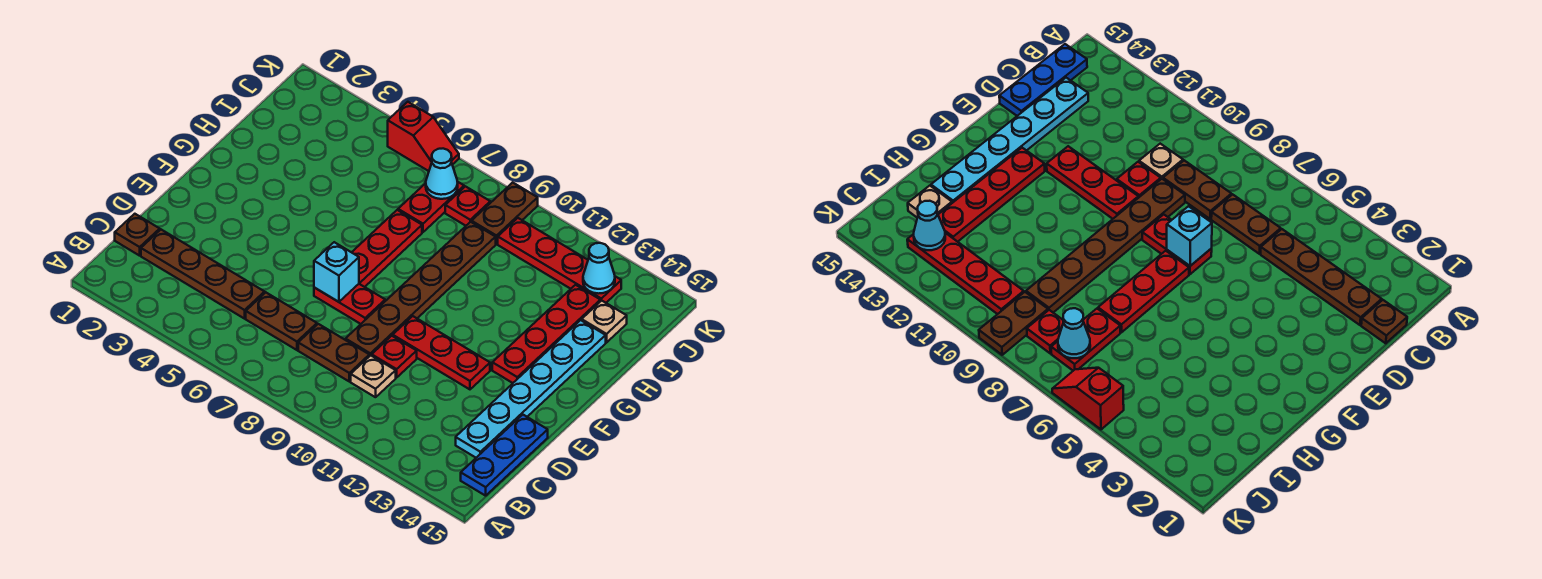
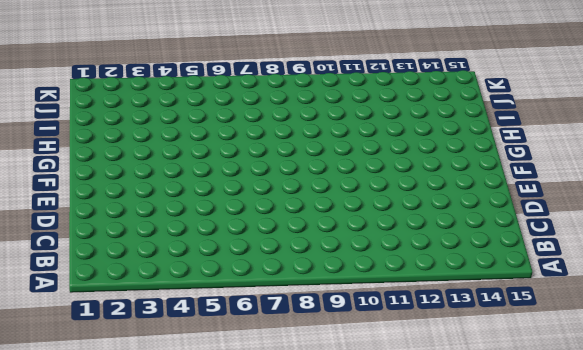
none -> blue 1x3 plate [461,415,548,496]
none -> brown 1x1 plate [115,214,160,256]
none -> brown 1x4 plate [141,230,265,319]

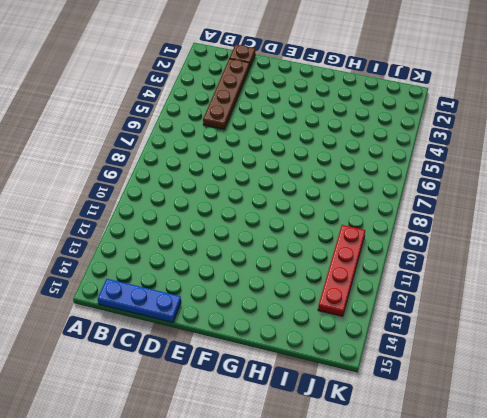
none -> brown 1x2 plate [246,293,317,350]
none -> brown 1x2 plate [298,324,369,381]
none -> tan 1x1 plate [351,355,396,397]

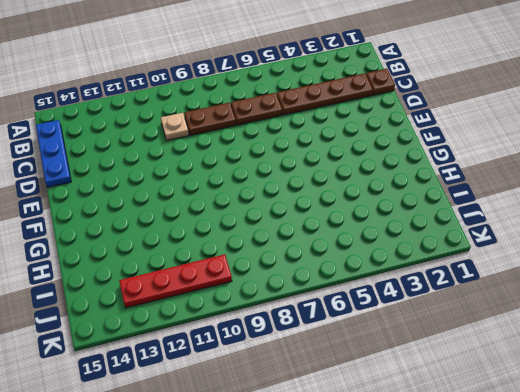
none -> cyan 1x6 plate [456,320,606,458]
none -> brown 1x6 plate [345,222,496,356]
none -> red 1x1 plate [372,336,417,378]

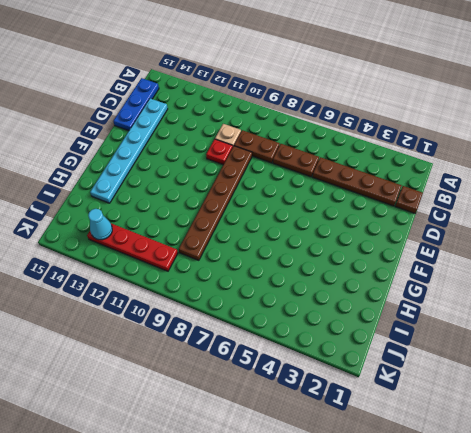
none -> red 1x2 plate [314,284,385,324]
none -> red 1x3 plate [393,316,490,389]
none -> red 1x3 plate [352,210,422,287]

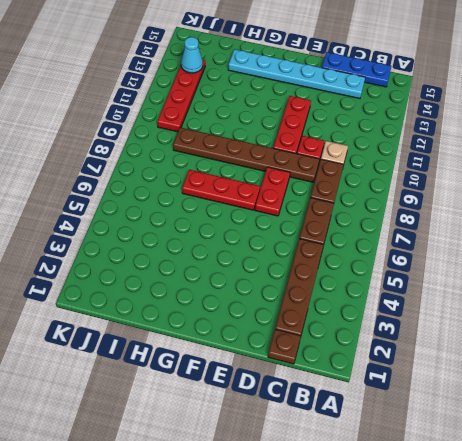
none -> red 1x4 plate [492,285,600,383]
none -> red 1x2 plate [398,182,464,232]
none -> tan 1x1 plate [582,301,627,342]

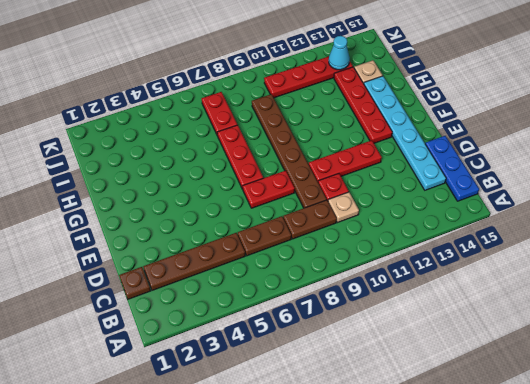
none -> red 1x1 plate [445,186,490,226]
none -> brown 1x2 plate [472,182,538,244]
none -> red 1x2 slope [388,102,459,171]

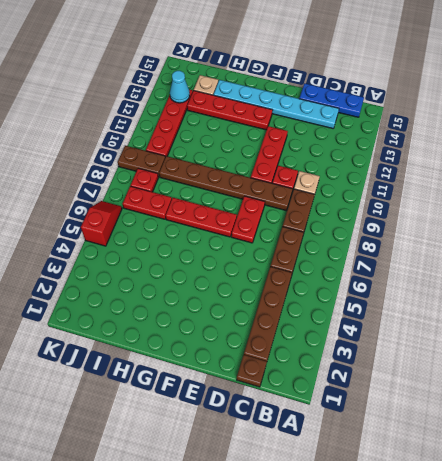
none -> cyan 1x1 brick [314,242,359,302]
none -> cyan 1x1 cone [426,149,458,199]

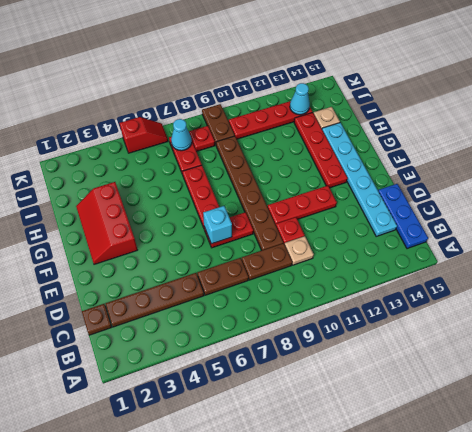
red 2x3 slope [76,182,137,264] -> none

